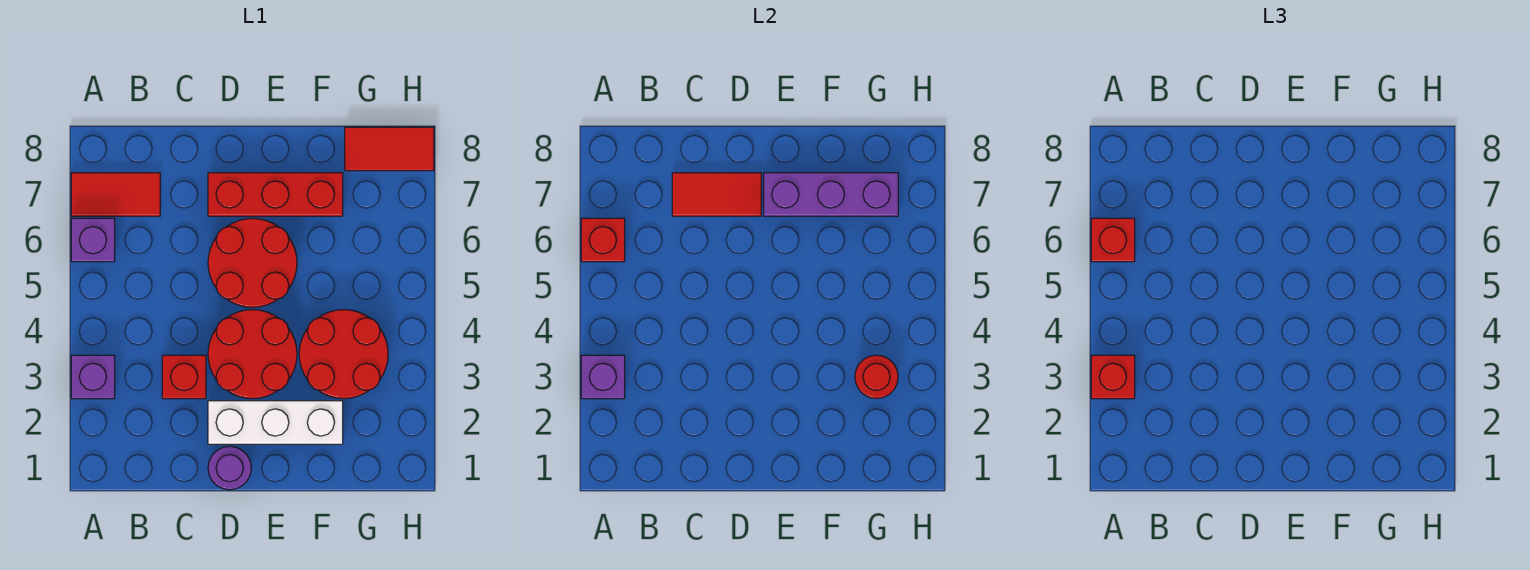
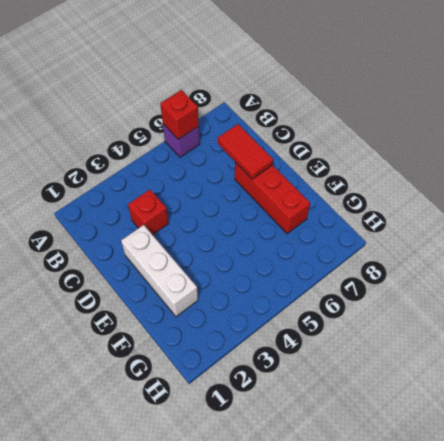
none -> purple 1x1 brick [71,355,115,399]
none -> red 1x2 tile [71,173,160,216]
none -> purple 1x1 round brick [208,446,251,490]

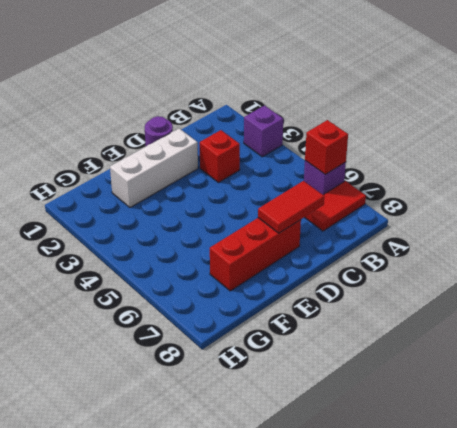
none -> red 2x2 round brick [208,310,297,399]
none -> red 2x2 round brick [208,218,297,307]
none -> red 2x2 round brick [299,310,388,399]

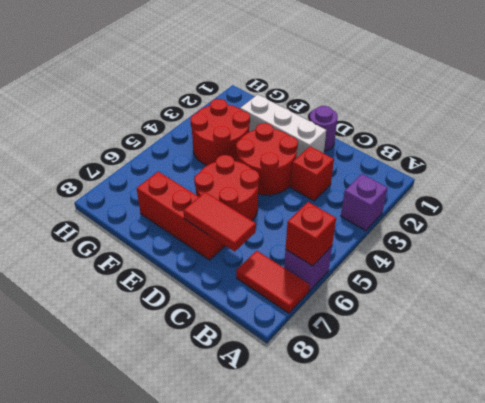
none -> red 1x2 tile [345,127,434,171]
none -> purple 1x1 brick [581,355,625,399]
none -> purple 1x3 brick [764,173,898,216]

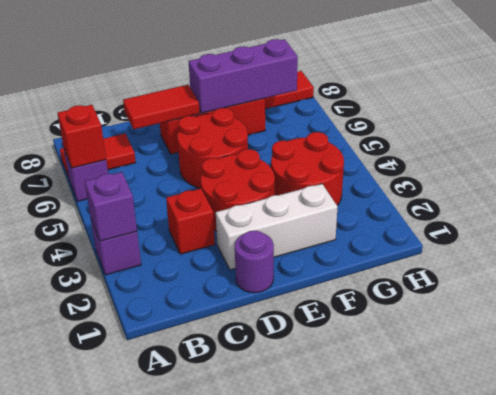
none -> red 1x1 round brick [855,355,898,399]
none -> red 1x1 brick [1091,355,1135,399]
none -> red 1x1 brick [1091,218,1135,262]

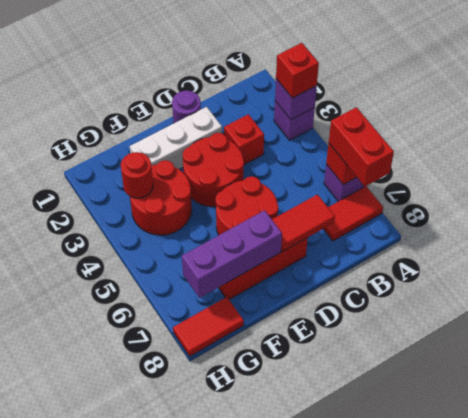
red 1x2 brick [329,107,394,186] -> red 1x1 brick [1091,218,1135,262]

